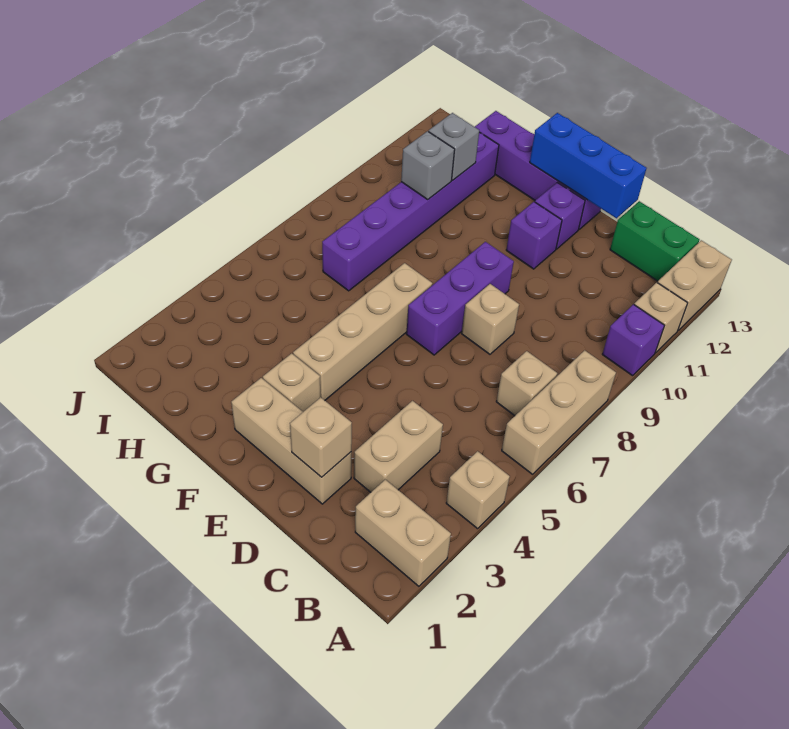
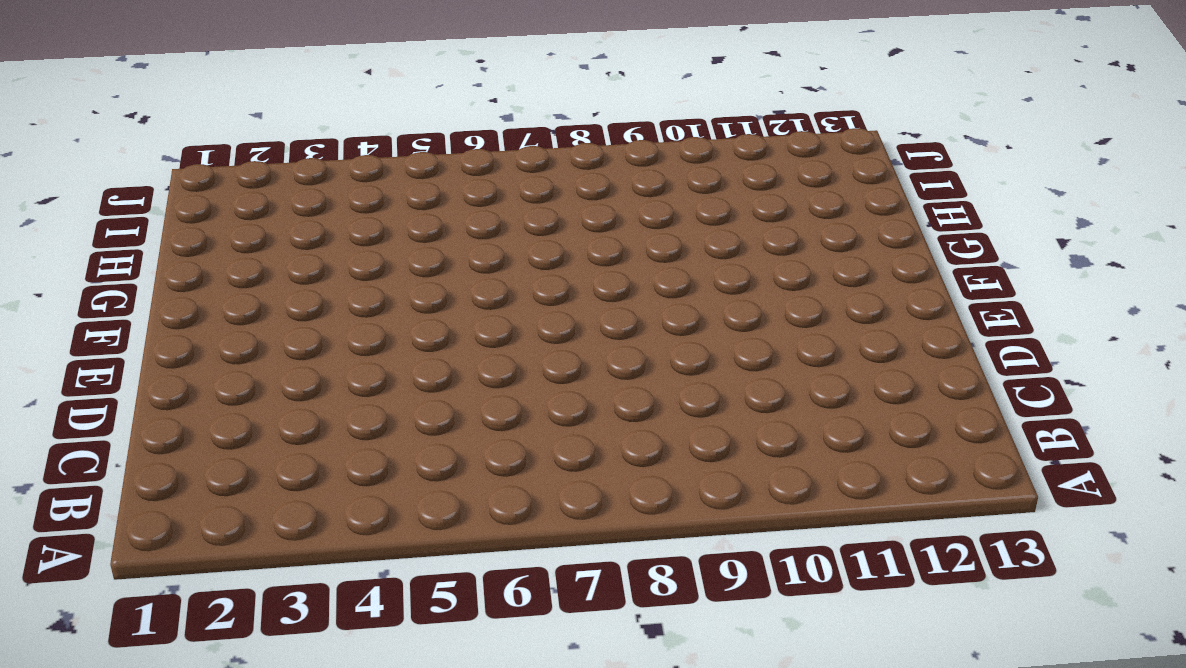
none -> tan 1x2 brick [355,480,451,586]
none -> tan 1x1 brick [446,451,510,529]
none -> tan 1x3 brick [502,350,616,474]

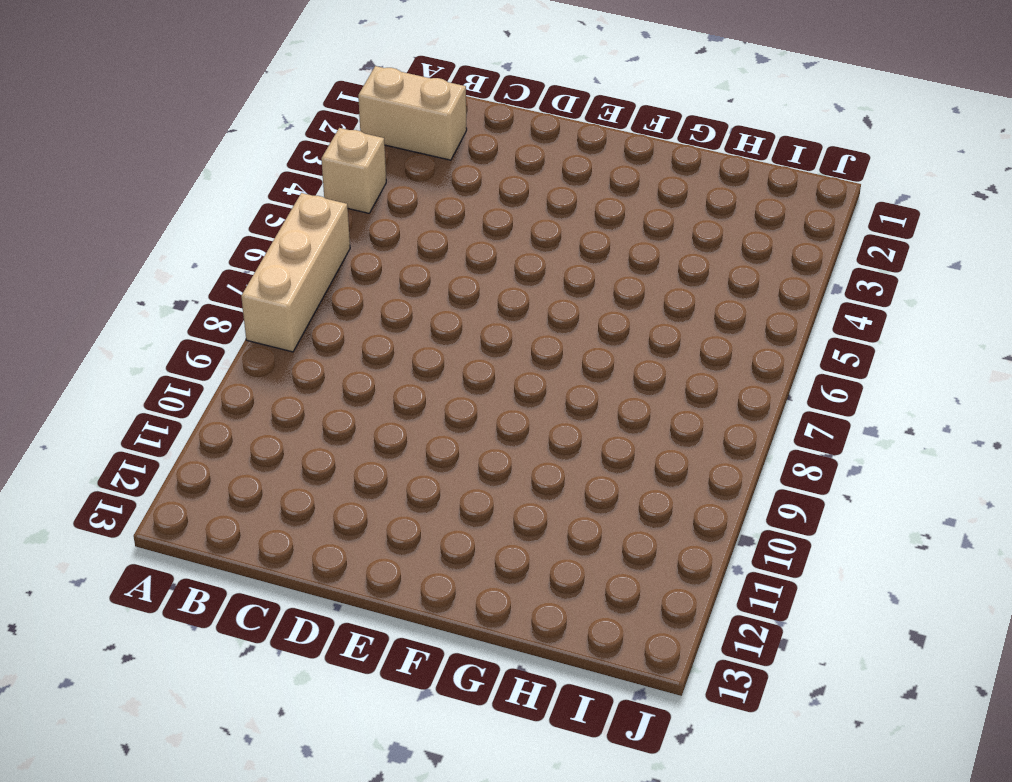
none -> purple 1x1 brick [602,304,664,376]
none -> tan 1x1 brick [634,283,687,353]
none -> tan 1x2 brick [657,240,732,330]

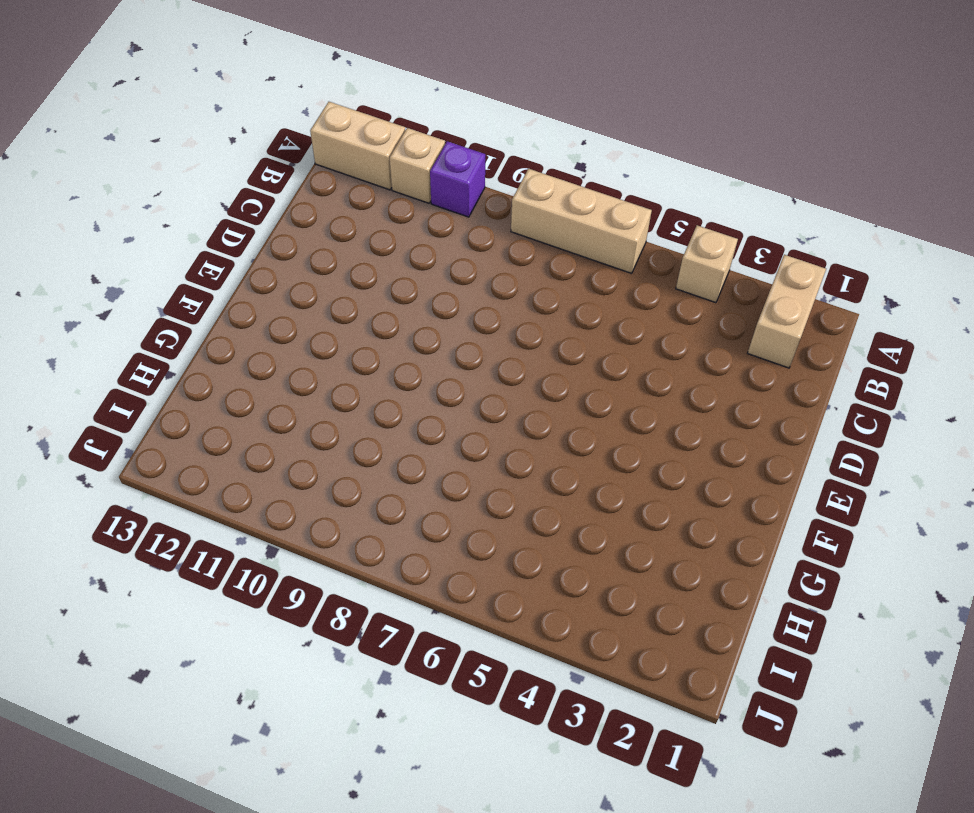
none -> tan 1x1 brick [496,351,557,416]
none -> green 1x2 brick [610,201,700,281]
none -> tan 1x2 brick [354,401,443,492]

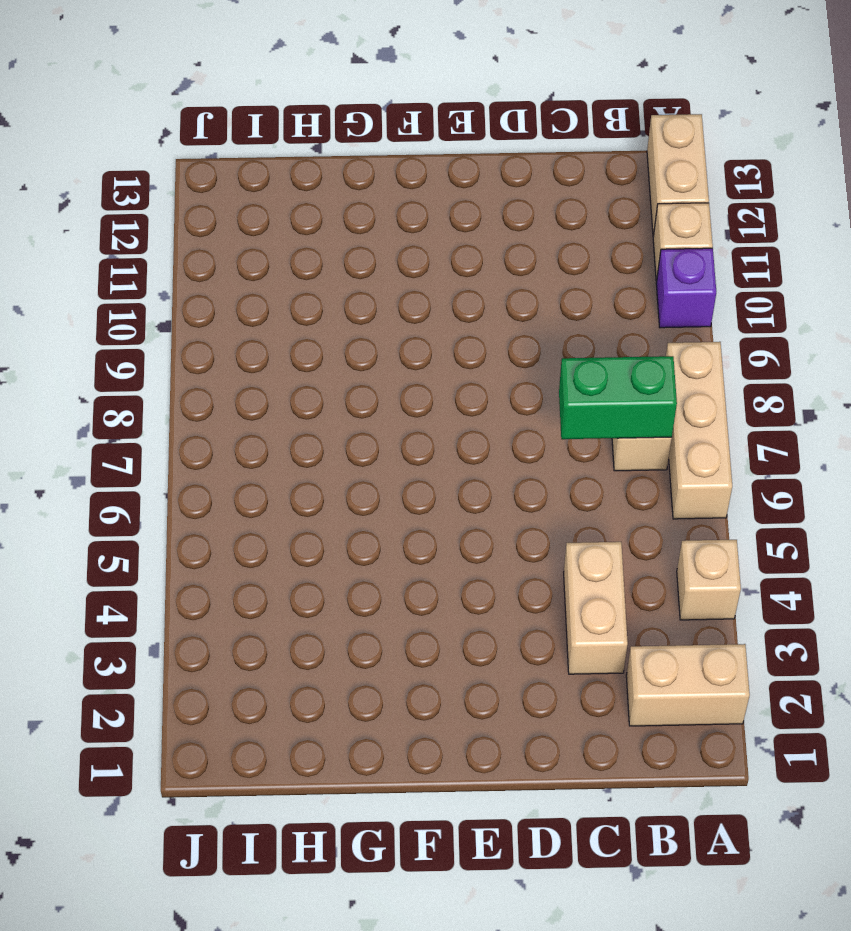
green 1x2 brick [559,356,677,439] -> green 1x2 brick moved to [610,201,700,281]
none -> tan 1x3 brick [231,378,351,504]
none -> tan 1x1 brick [462,284,519,354]
none -> purple 1x3 brick [406,242,514,355]

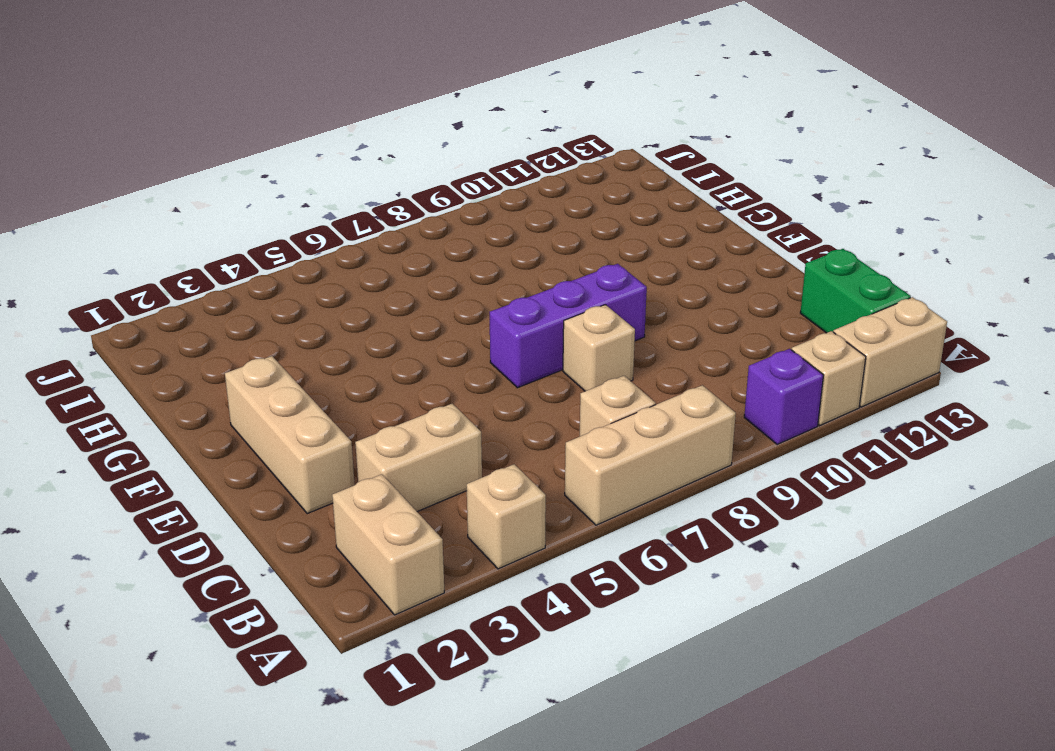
none -> purple 1x1 brick [506,202,562,269]
none -> purple 1x1 brick [535,183,585,249]
none -> purple 1x4 brick [475,111,601,229]

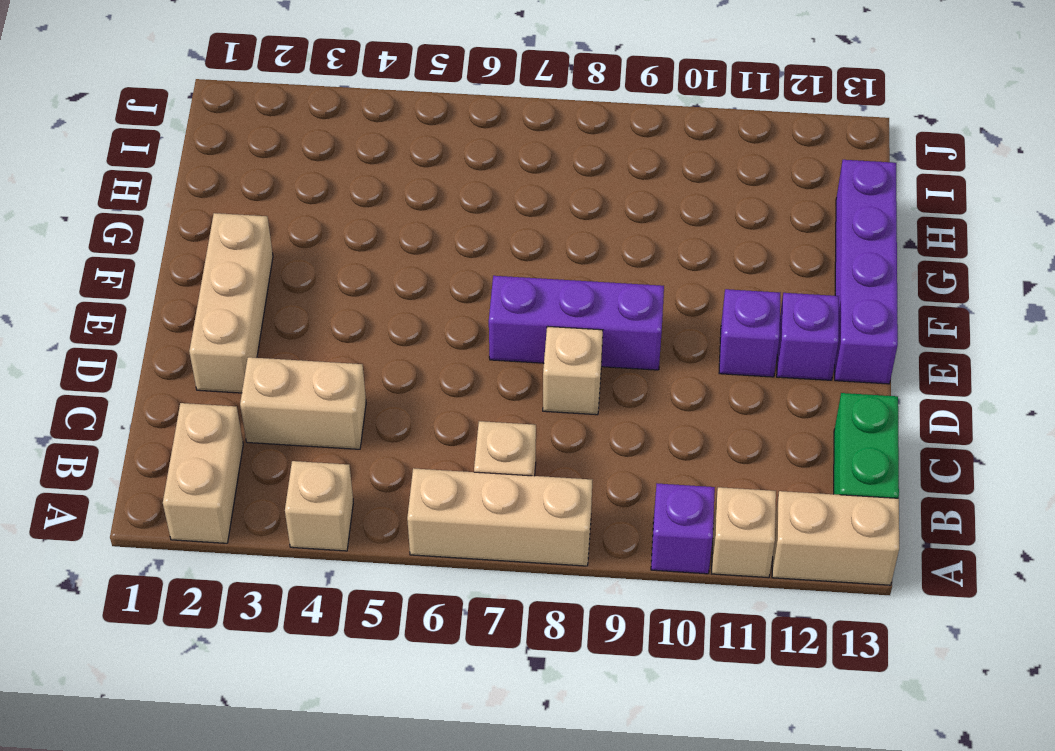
none -> tan 1x1 brick [263,353,320,412]
none -> tan 1x4 brick [293,263,433,400]
none -> purple 1x6 brick [322,133,499,291]

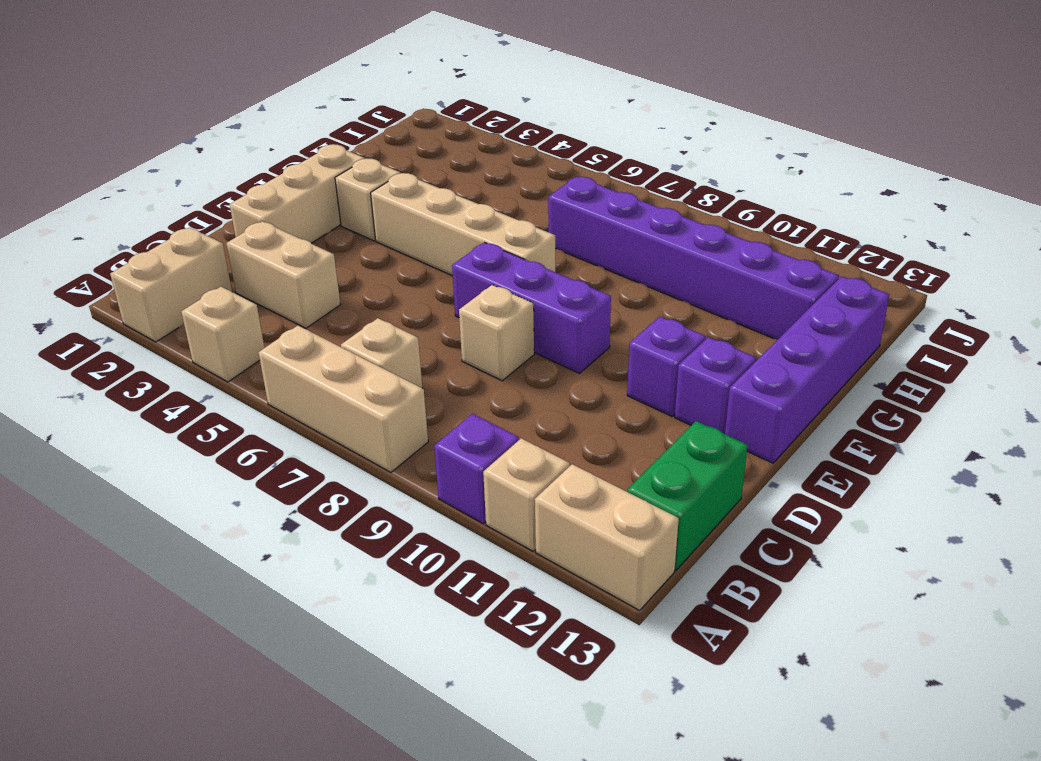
none -> tan 1x1 brick [290,397,352,477]
none -> blue 1x3 brick [530,113,647,218]
none -> grey 1x1 brick [401,131,455,199]

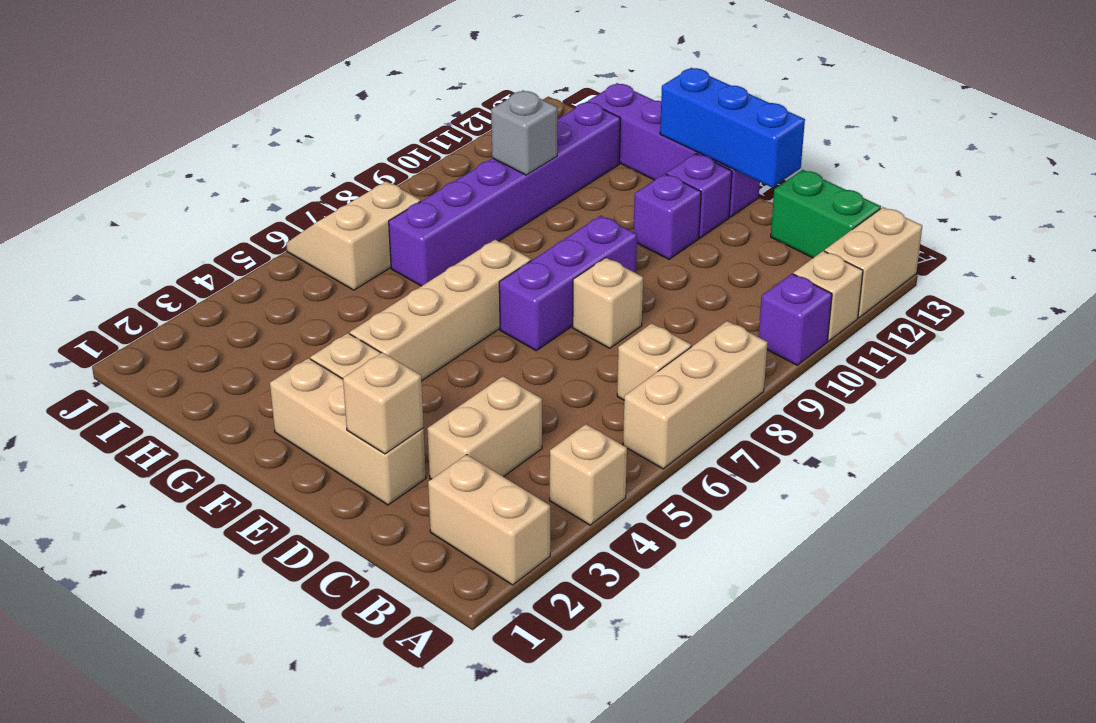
tan 2x2 slope [286,181,421,290] -> none
none -> grey 1x1 brick [429,113,479,180]

